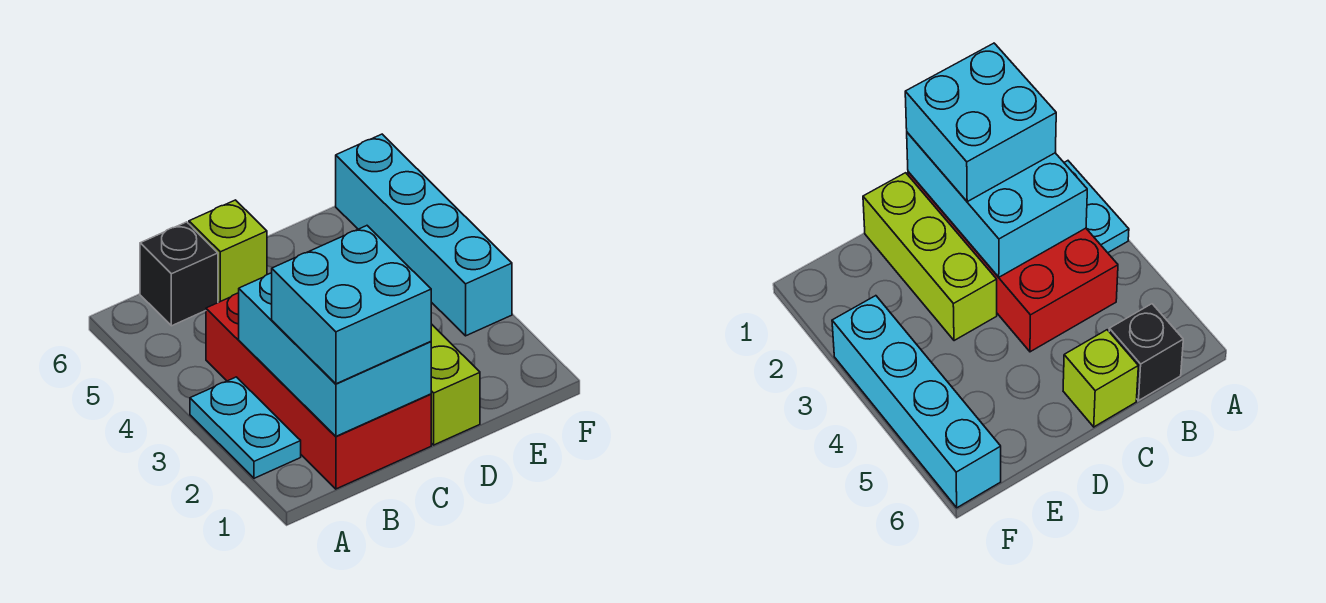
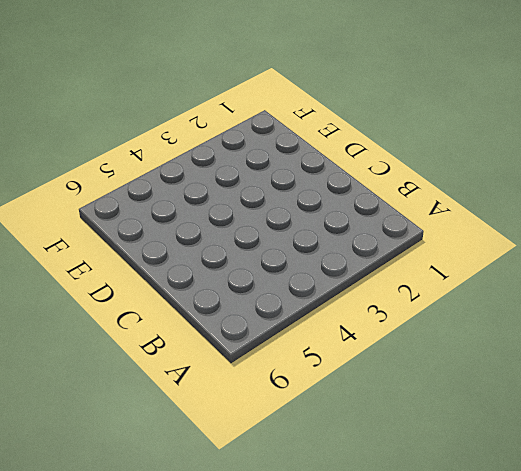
none -> cyan 1x2 plate [190,377,301,478]
none -> red 2x4 brick [206,293,431,489]

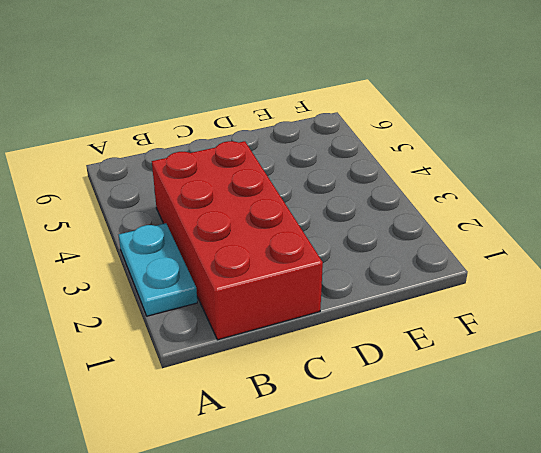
none -> black 1x1 brick [140,222,218,326]
none -> lime 1x1 brick [189,200,267,302]

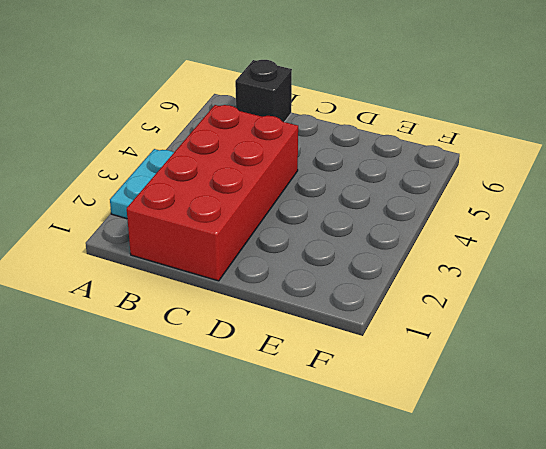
none -> lime 1x1 brick [189,200,267,302]
none -> lime 1x3 brick [431,324,480,445]

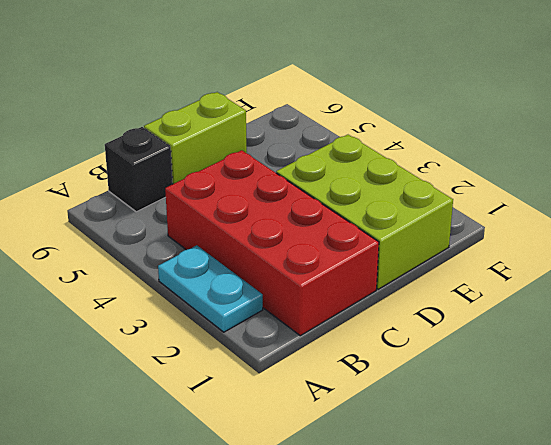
lime 1x2 brick [144,92,247,184] -> lime 1x1 brick [189,200,267,302]
lime 2x3 brick [276,135,453,289] -> lime 1x3 brick [431,324,480,445]
none -> cyan 1x4 brick [336,134,512,336]
none -> cyan 2x3 brick [239,273,431,436]

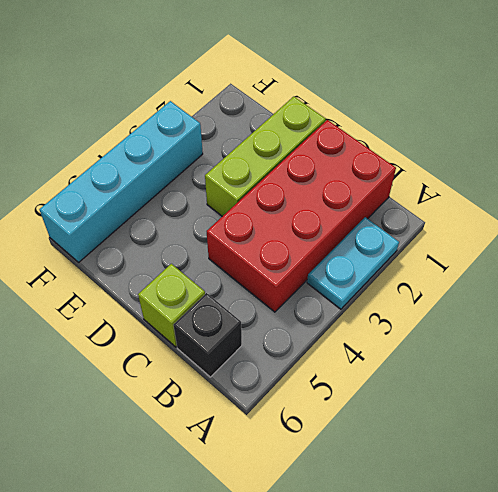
none -> cyan 2x3 brick [239,273,431,436]
none -> cyan 2x2 brick [272,226,431,384]

